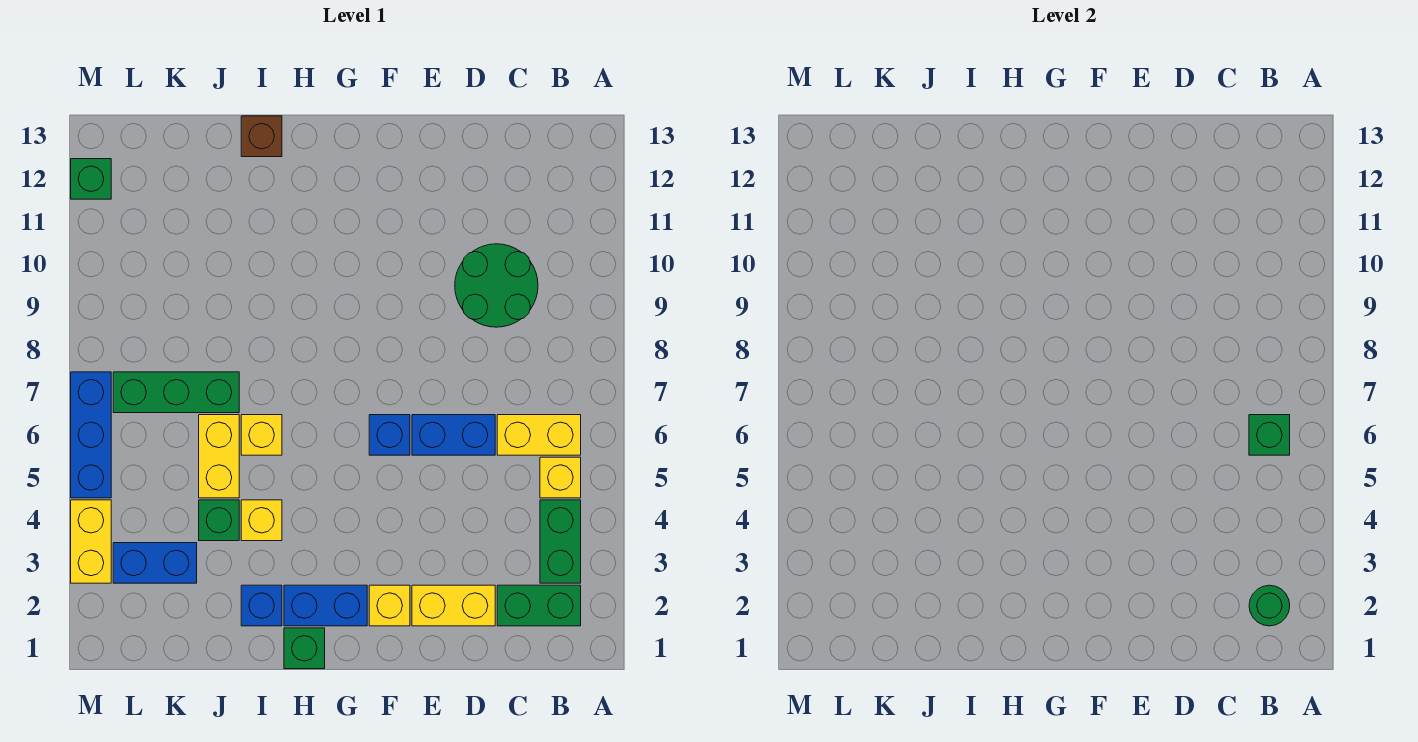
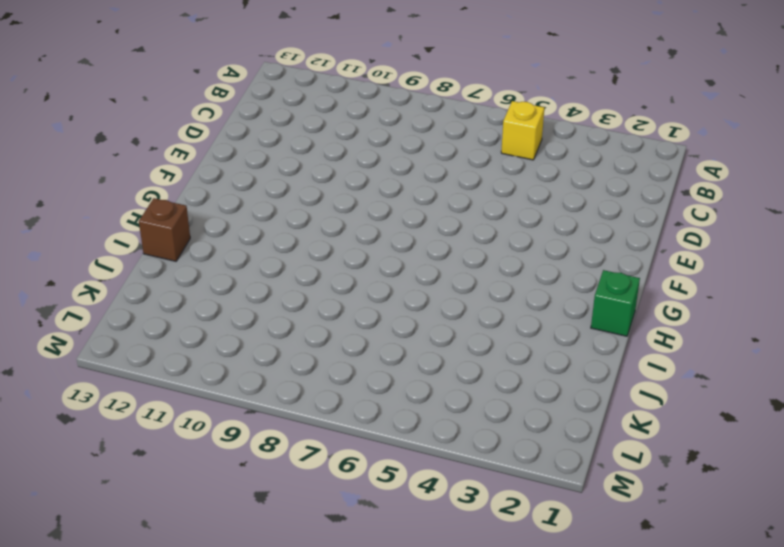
none -> green 1x2 brick [497,585,581,626]
none -> green 1x2 brick [540,500,581,583]
none -> yellow 1x2 brick [497,415,581,455]

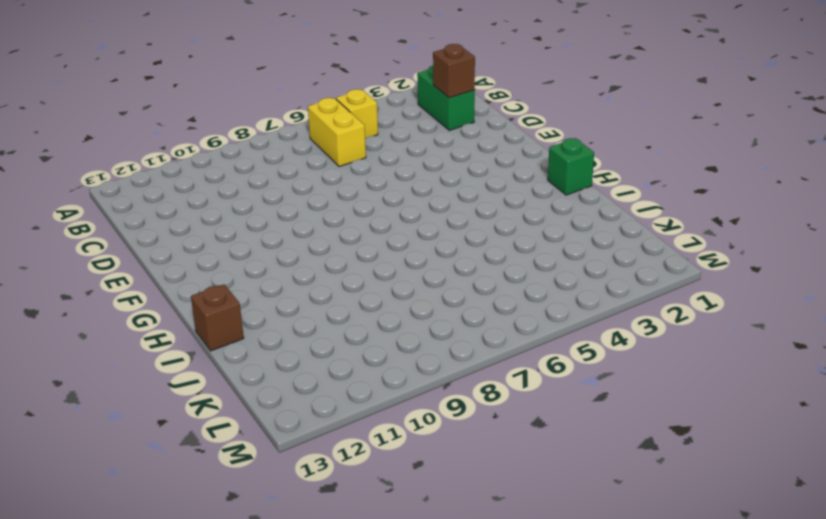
brown 1x1 brick [433,44,475,98] -> none
none -> green 1x2 brick [540,500,581,583]
none -> green 2x2 round brick [455,244,538,327]
none -> yellow 1x2 brick [412,585,495,626]

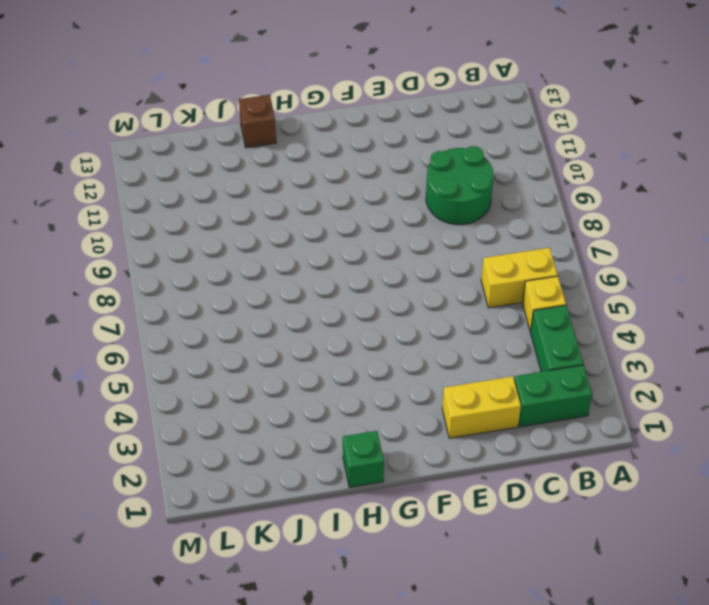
none -> blue 1x2 brick [412,415,495,455]
none -> yellow 1x1 brick [369,585,410,626]
none -> blue 1x1 brick [369,415,410,455]

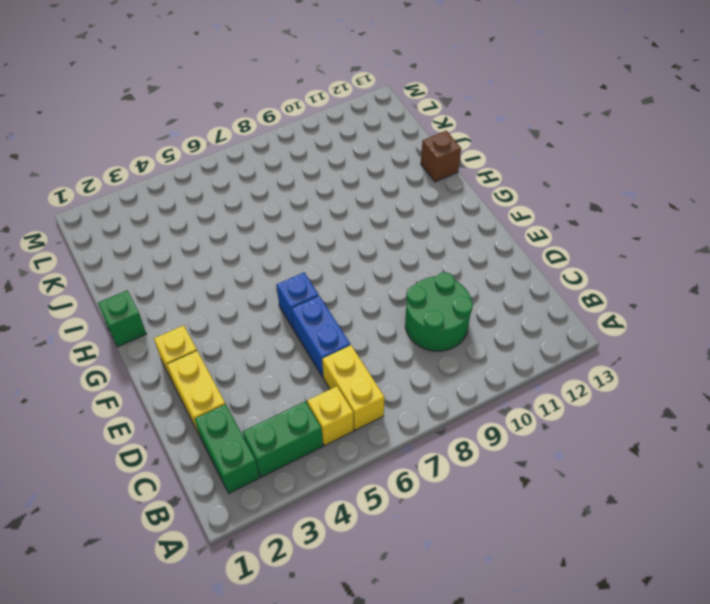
none -> blue 1x2 brick [284,585,367,626]
none -> blue 1x1 brick [241,585,282,626]
none -> yellow 1x1 brick [241,500,282,541]

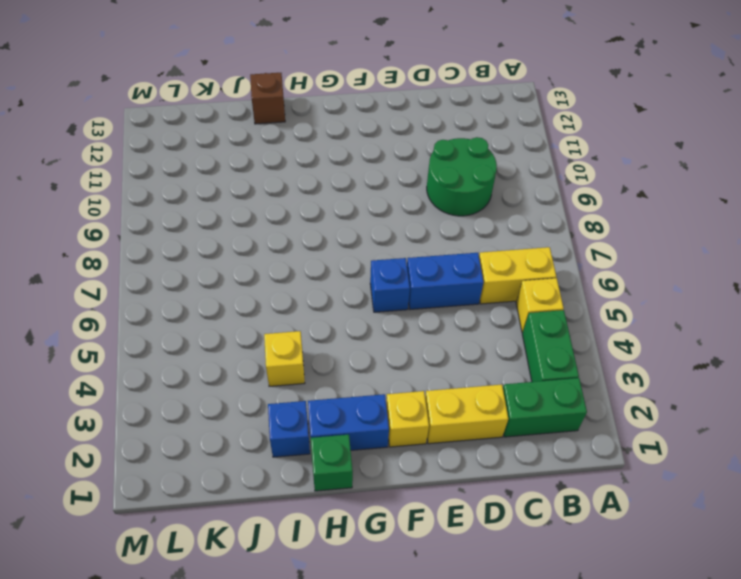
none -> yellow 1x1 brick [241,415,282,455]
none -> green 1x1 brick [199,500,239,541]
none -> yellow 1x2 brick [199,415,239,498]

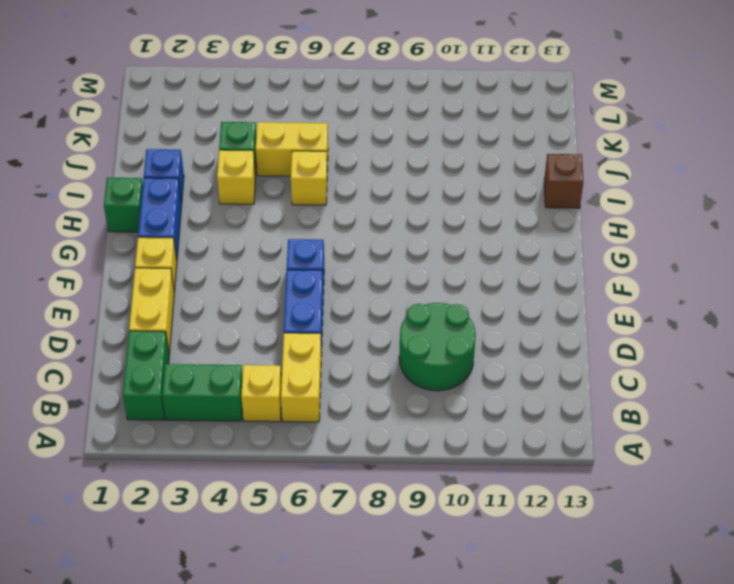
none -> green 1x3 brick [113,372,239,413]
none -> blue 1x2 brick [113,543,197,583]
none -> yellow 1x2 brick [71,500,111,583]

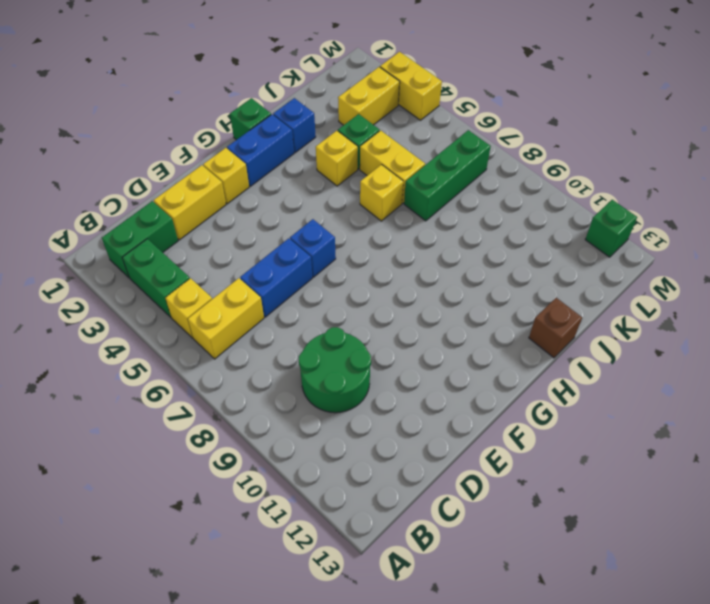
yellow 1x2 brick [338,67,400,125] -> blue 1x2 brick [113,543,197,583]
none -> blue 1x3 brick [71,372,111,498]
none -> green 1x1 round brick [1249,585,1290,626]
none -> green 1x1 brick [1249,415,1290,455]

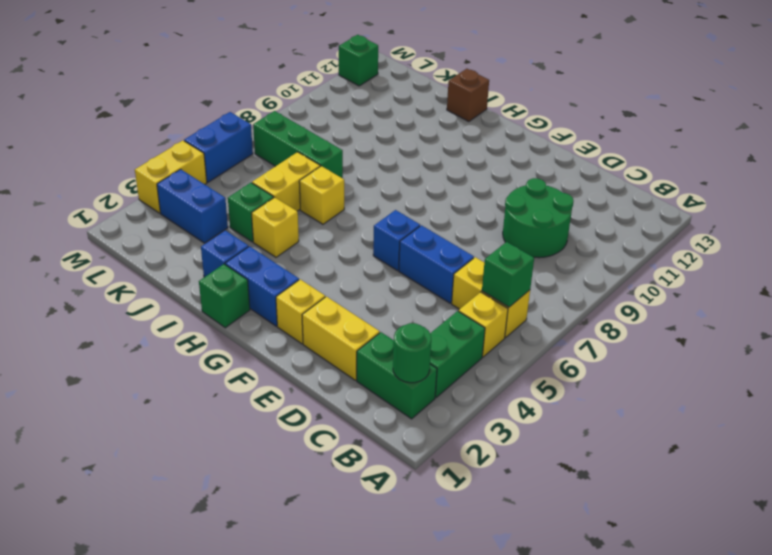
blue 1x2 brick [184,112,253,182] -> blue 1x3 brick [71,372,111,498]

